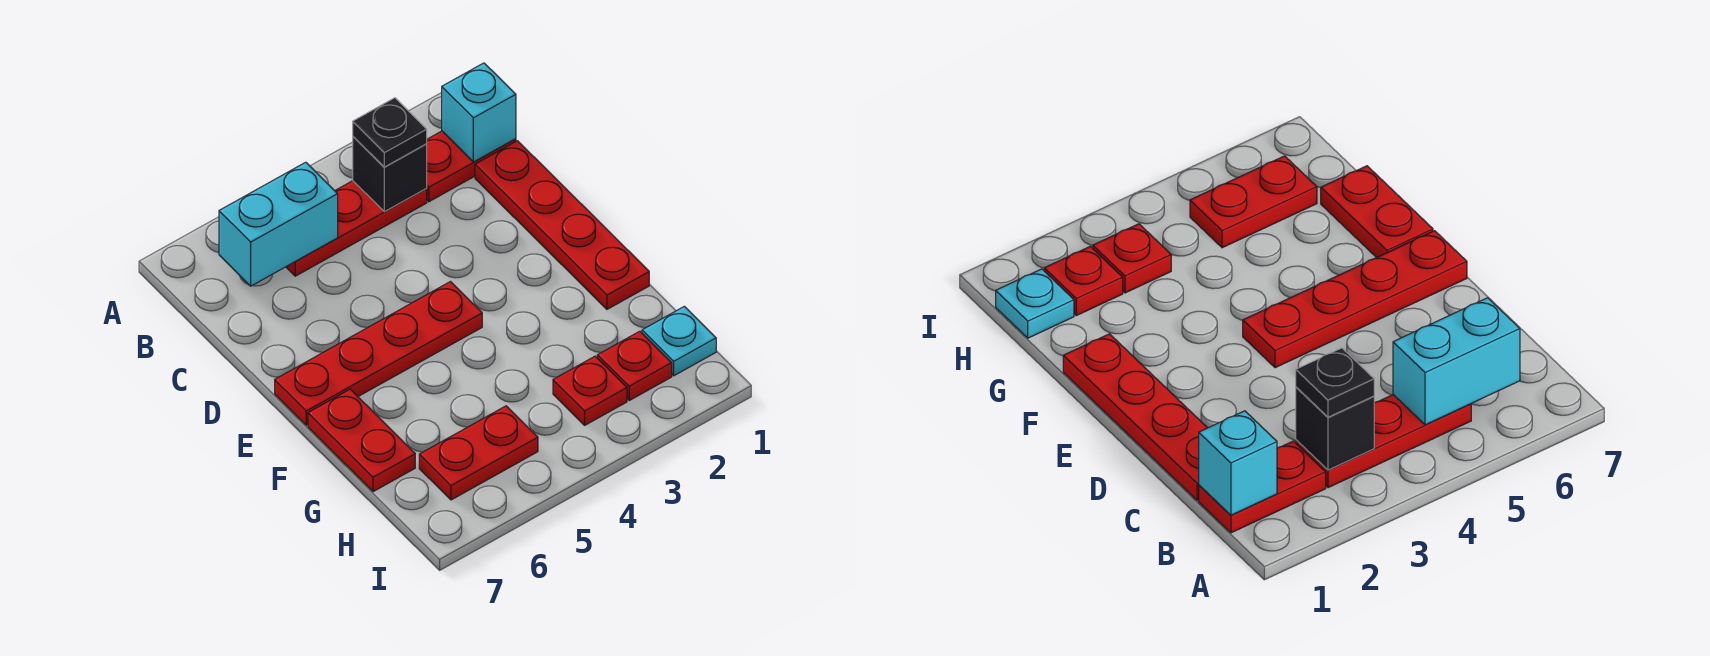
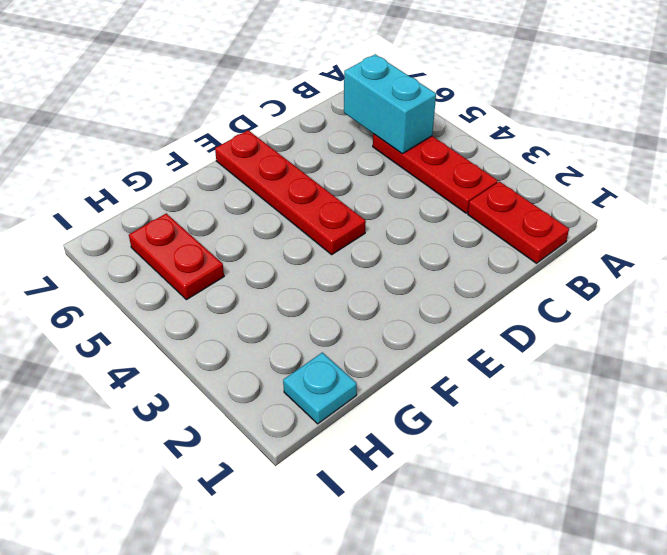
none -> red 1x4 plate [475,141,649,309]
none -> red 1x2 plate [308,389,415,492]
none -> red 1x1 plate [597,331,672,400]

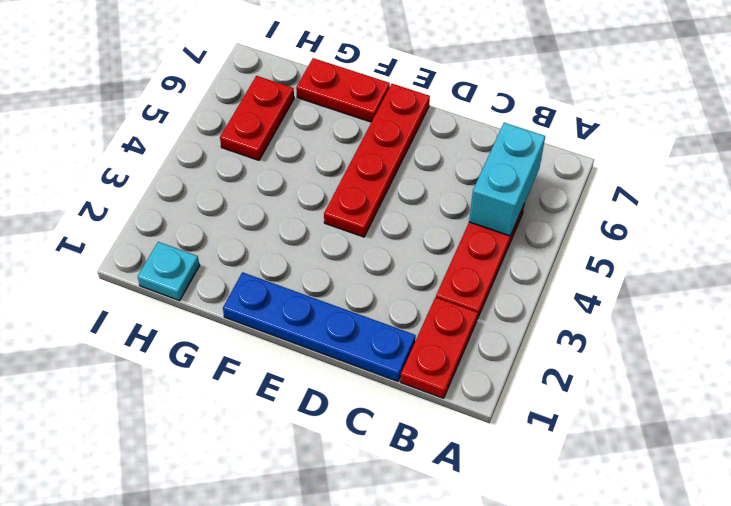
blue 1x4 plate [223,272,416,381] -> red 1x4 plate [475,141,649,309]
none -> red 1x1 plate [597,331,672,400]
none -> red 1x1 plate [553,356,627,425]
none -> cyan 1x1 brick [442,63,516,162]

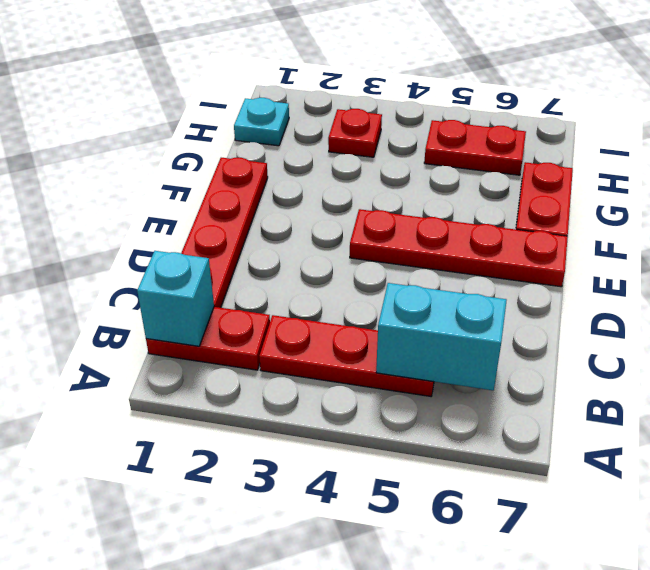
none -> red 1x1 plate [597,331,672,400]
none -> black 1x1 brick [353,137,427,212]
none -> black 1x1 plate [353,98,427,167]

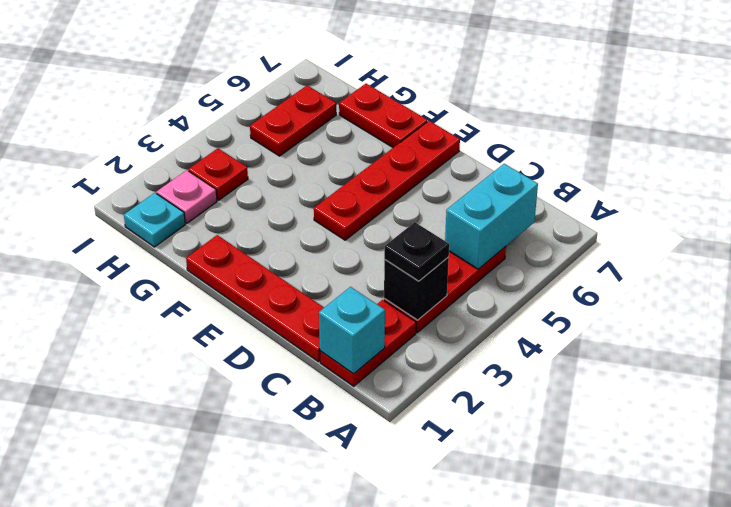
pink 1x1 plate [157,170,217,223] -> red 1x1 plate [597,331,672,400]

